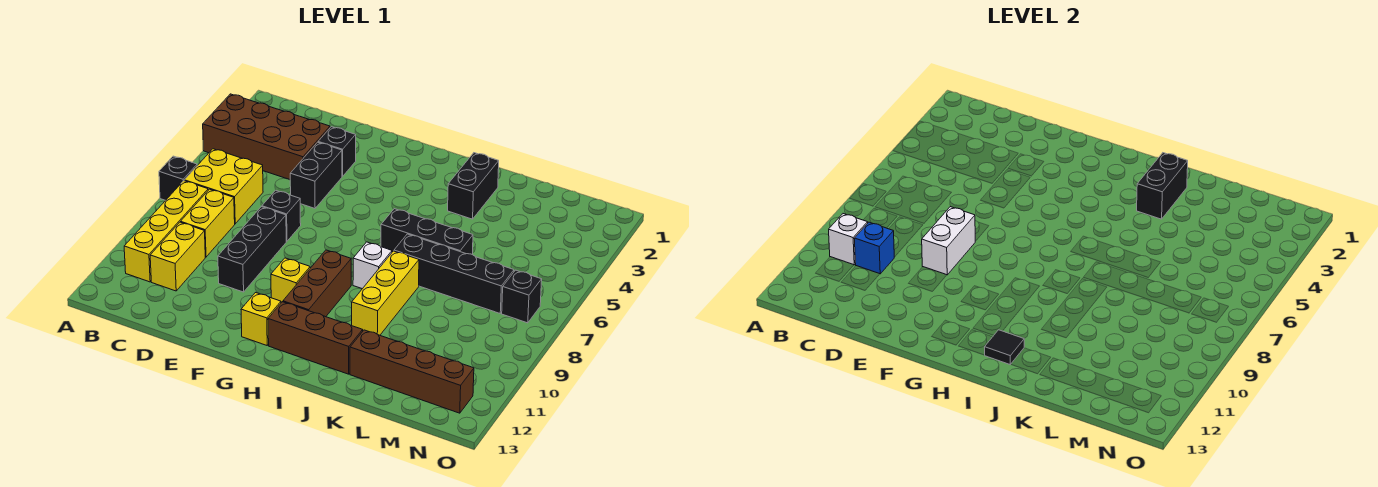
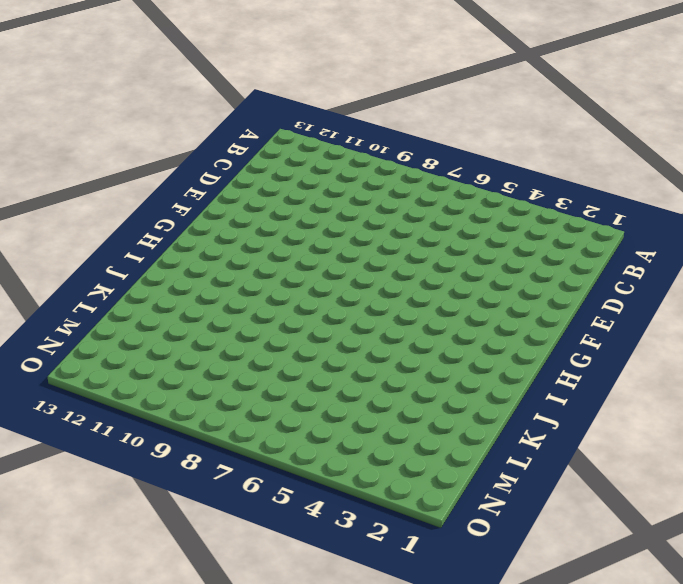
none -> brown 2x4 brick [203,94,330,179]
none -> black 1x1 brick [159,156,197,200]
none -> yellow 2x2 brick [184,149,263,224]

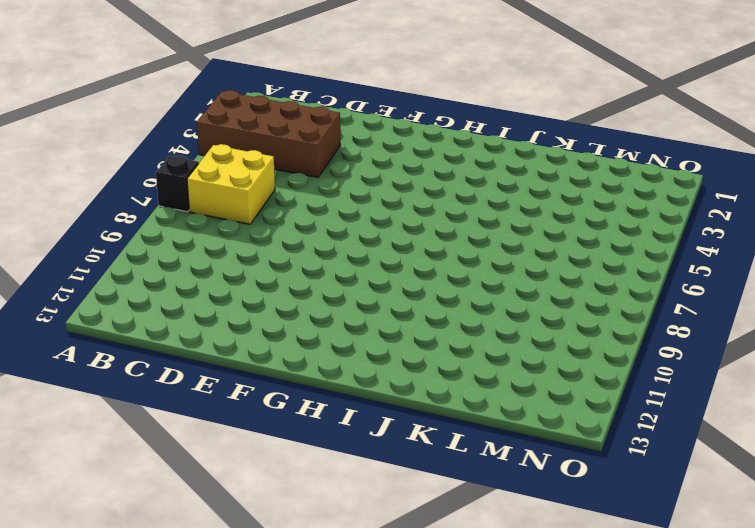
none -> yellow 1x4 brick [124,181,208,282]
none -> yellow 1x2 brick [181,189,235,257]
none -> yellow 1x2 brick [150,222,205,291]

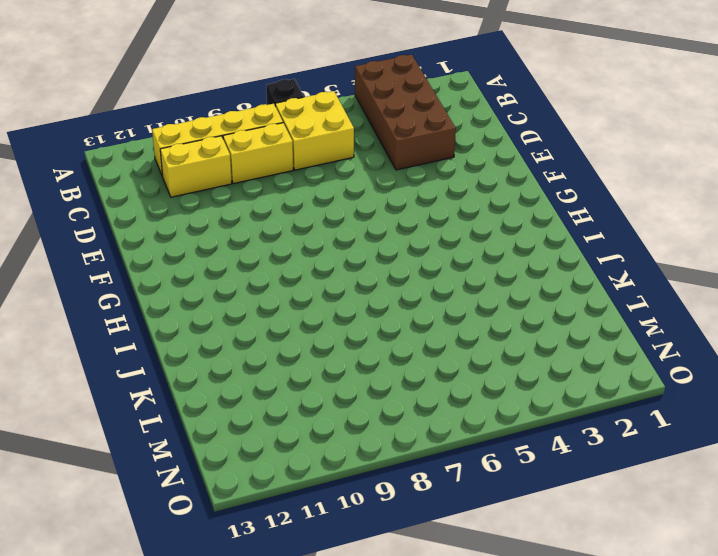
none -> black 1x1 brick [318,127,356,176]
none -> black 1x2 brick [290,142,342,208]
none -> black 1x1 brick [262,190,301,241]

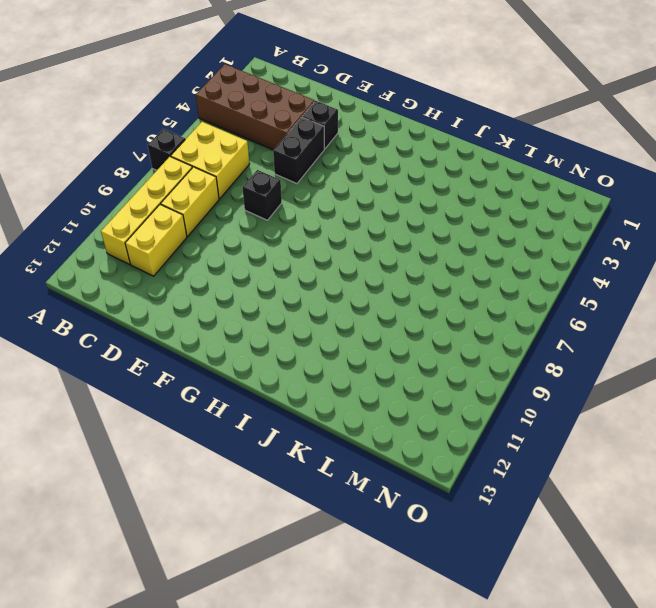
none -> black 1x3 brick [218,207,286,292]
none -> yellow 1x1 brick [271,258,310,303]
none -> yellow 1x1 brick [241,293,281,345]

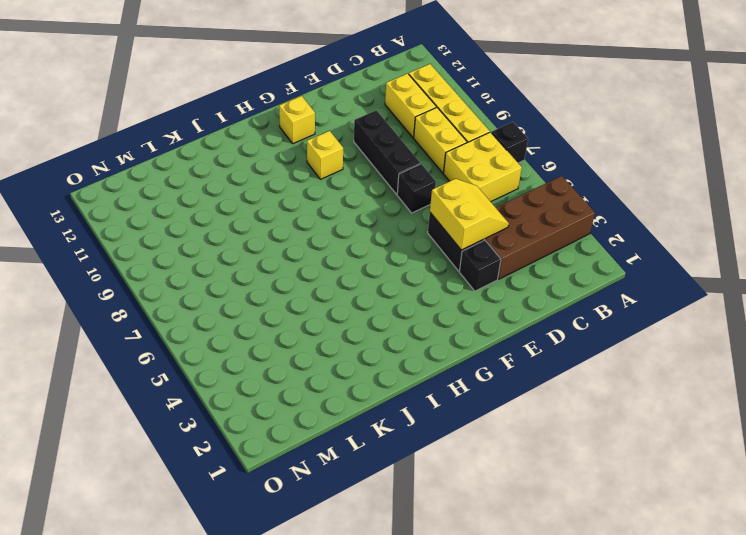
yellow 2x2 slope [430,179,509,250] -> none
none -> brown 1x3 brick [283,250,351,317]
none -> brown 1x3 brick [268,302,363,374]
none -> black 1x3 brick [381,209,473,254]

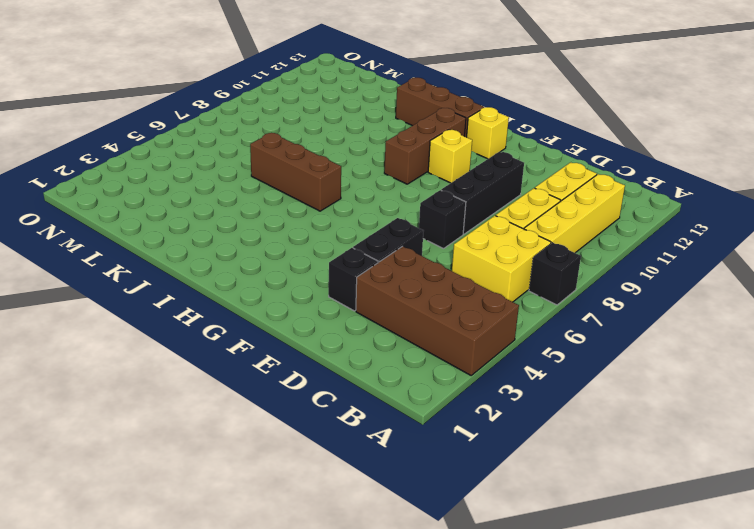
brown 1x3 brick [250,133,341,211] -> black 1x3 brick [381,209,473,254]
none -> white 1x1 brick [353,242,392,289]
none -> black 1x2 brick [448,153,499,219]
none -> black 1x4 brick [394,234,514,313]

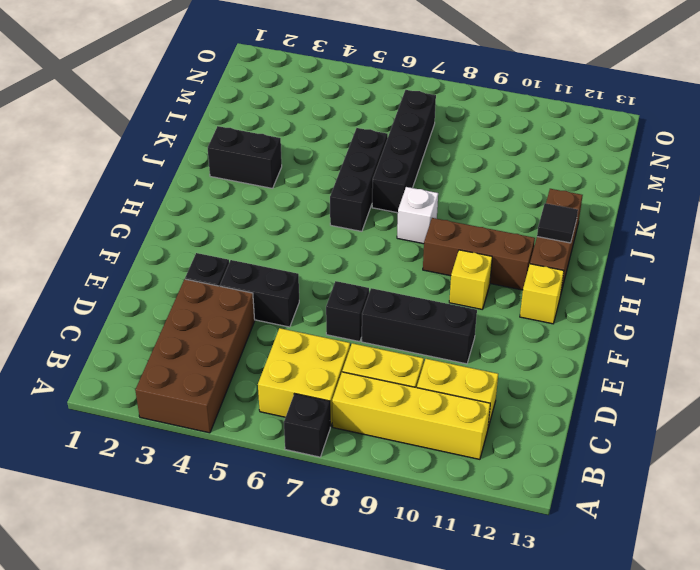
none -> yellow 1x3 brick [352,251,419,335]
none -> brown 1x4 brick [350,330,474,413]
none -> black 1x1 brick [502,270,542,323]

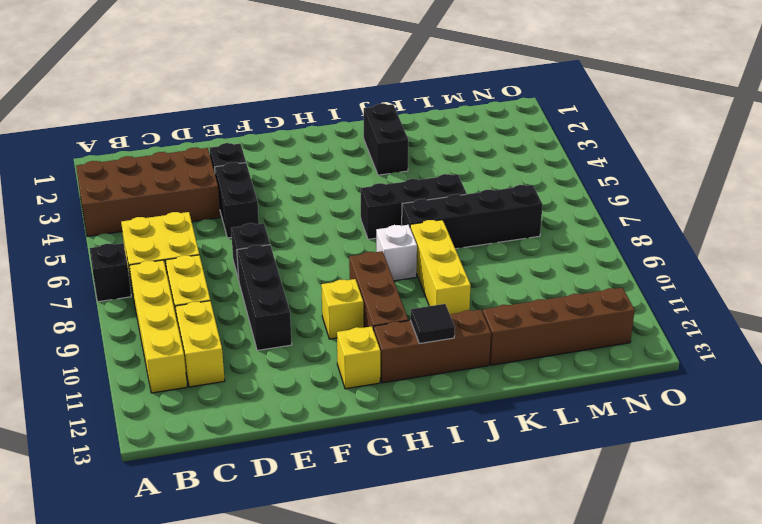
none -> black 1x1 brick [502,270,542,323]
none -> white 1x1 brick [829,214,868,265]
none -> blue 1x1 brick [854,222,894,274]

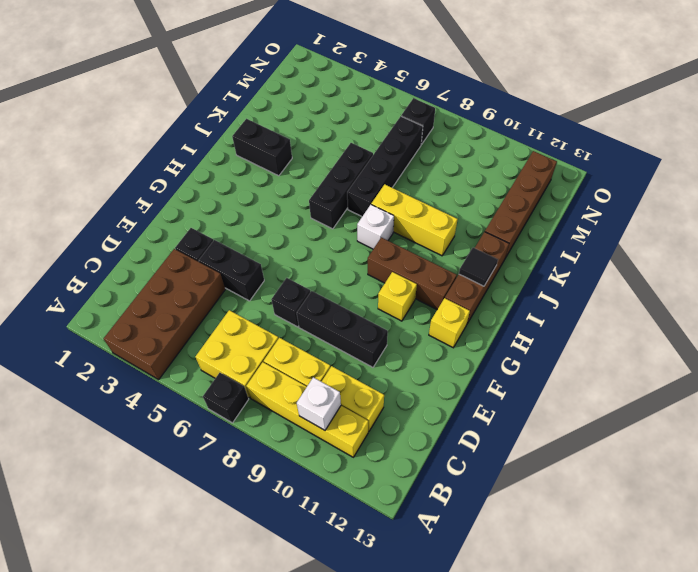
none -> blue 1x1 brick [854,222,894,274]
none -> white 1x2 brick [922,207,975,275]
none -> black 1x2 brick [1137,153,1188,219]

